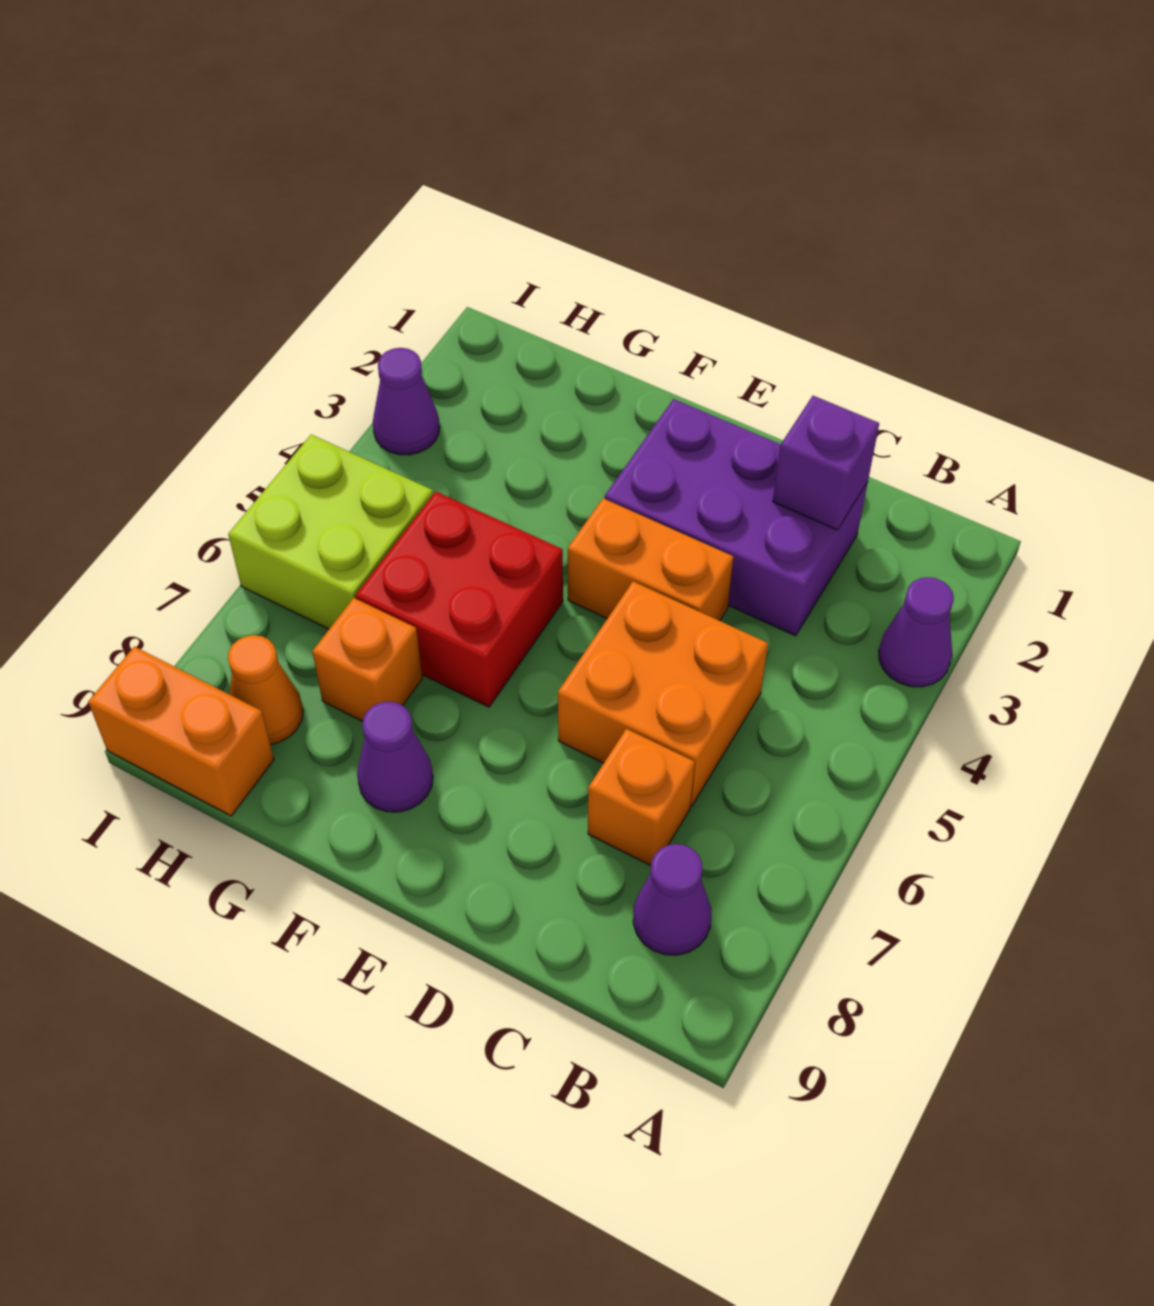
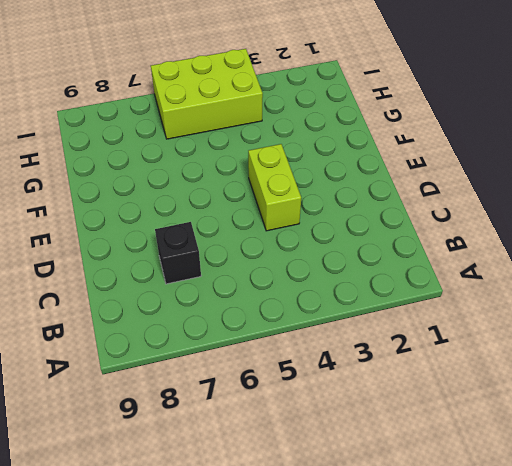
black 1x1 brick [155,222,201,284] -> orange 1x1 brick [588,729,695,866]
lime 1x2 brick [248,144,301,231] -> orange 1x2 brick [568,498,733,621]
lime 2x3 brick [151,49,263,139] -> lime 2x2 brick [228,435,433,629]
none -> purple 1x1 cone [879,577,954,687]
none -> purple 1x1 cone [633,844,711,955]
none -> purple 2x3 brick [605,399,868,636]

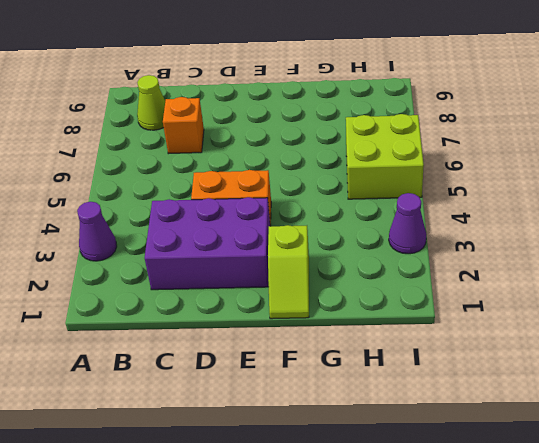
lime 1x1 cone [137,75,165,130] -> purple 1x1 cone [633,844,711,955]
lime 1x2 slope [268,225,309,319] -> none
none -> orange 2x2 brick [558,582,768,806]
none -> red 2x2 brick [356,492,563,707]
none -> purple 1x1 cone [357,702,433,812]

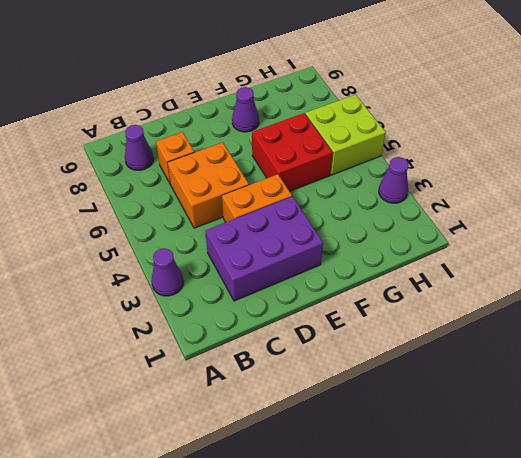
none -> orange 1x1 brick [312,598,422,721]
none -> orange 1x1 cone [228,635,303,745]
none -> orange 1x2 brick [88,646,274,816]

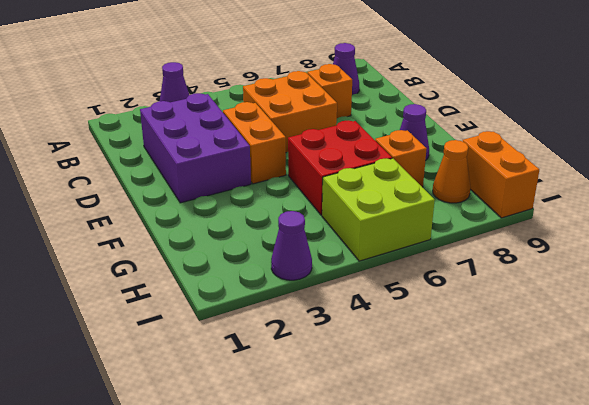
none -> purple 1x1 brick [773,396,879,530]

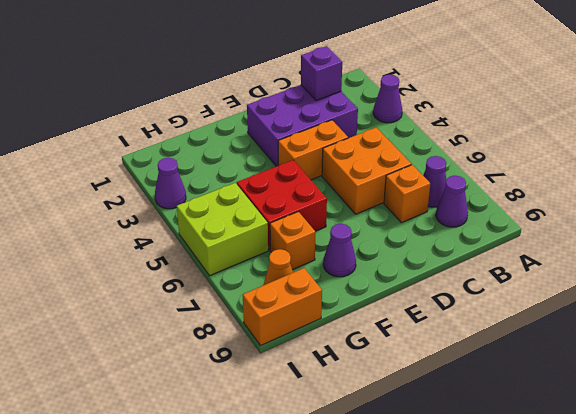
purple 1x1 cone [423,156,447,207] -> none

